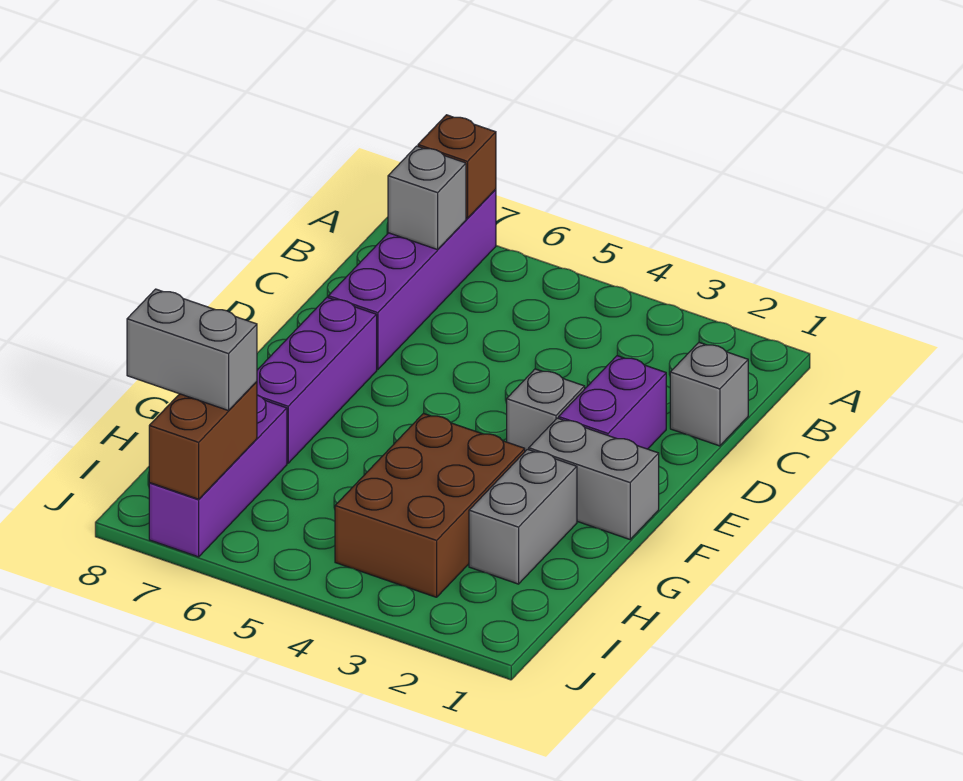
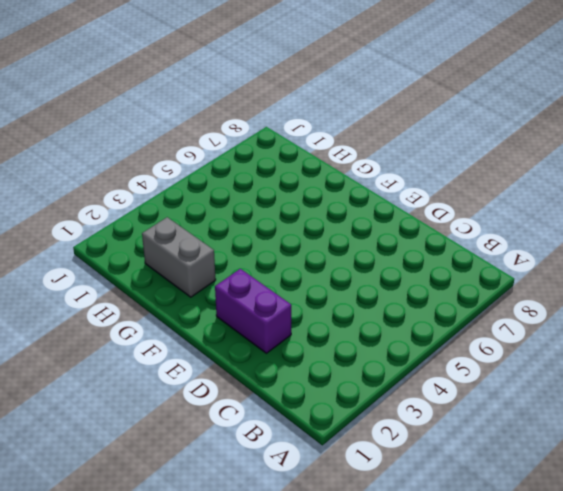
none -> purple 1x4 brick [328,189,496,370]
none -> grey 1x1 brick [670,343,748,446]
none -> grey 1x1 brick [507,369,585,451]

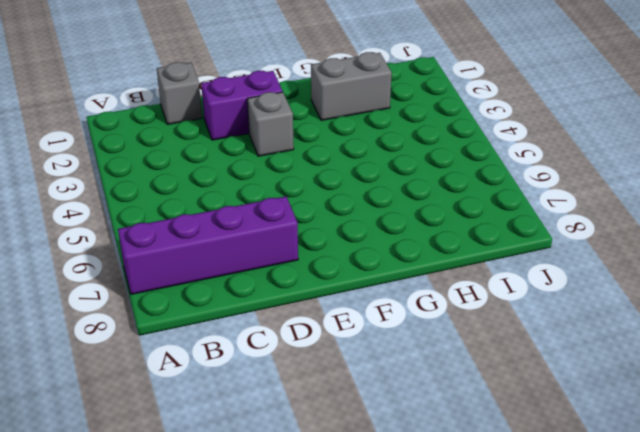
none -> purple 1x3 brick [257,297,377,463]
none -> grey 1x2 brick [529,418,659,539]
none -> brown 2x3 brick [335,413,525,597]

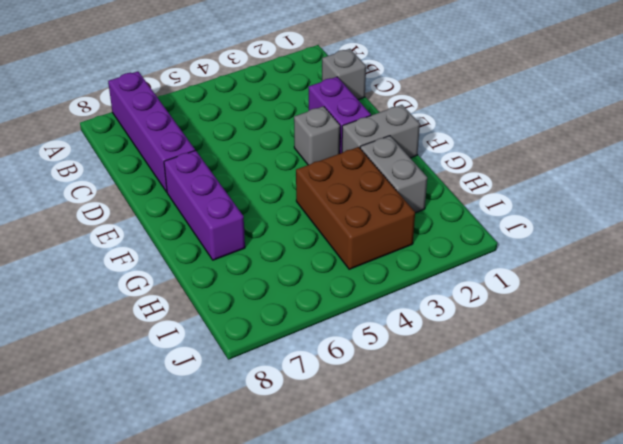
none -> purple 1x3 brick [149,395,287,557]
none -> brown 1x1 brick [418,115,496,218]
none -> grey 1x1 brick [388,146,466,250]

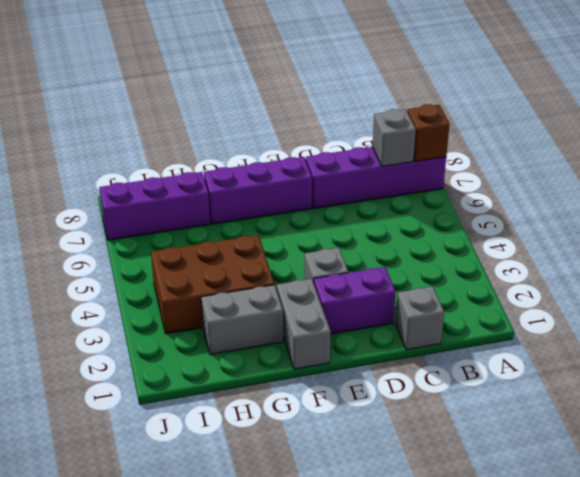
none -> brown 1x2 brick [149,382,257,499]
none -> grey 1x2 brick [127,289,257,411]

